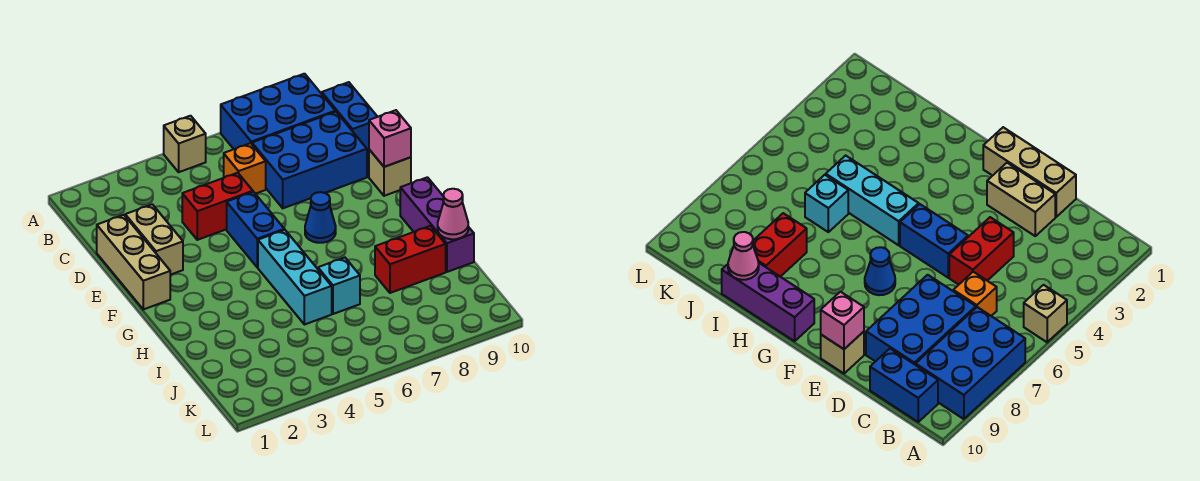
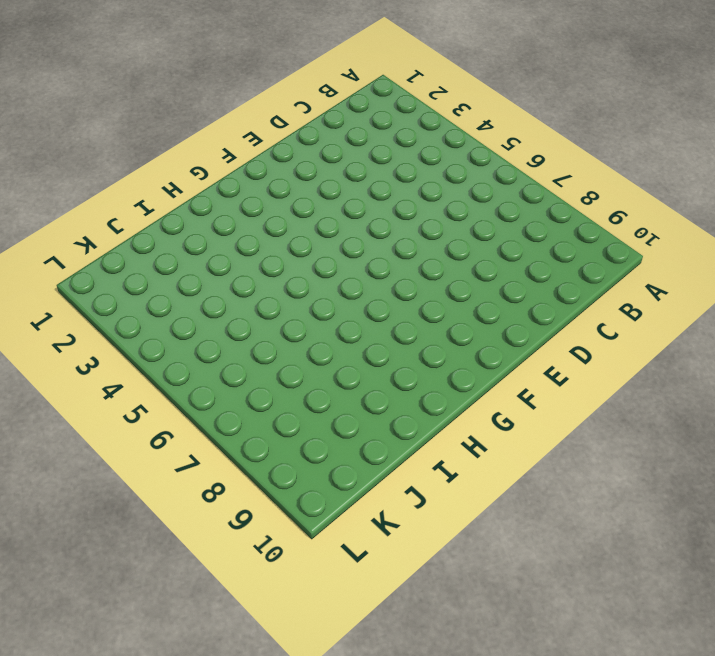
none -> tan 1x1 brick [164,116,206,172]
none -> blue 2x3 brick [221,74,335,149]
none -> blue 1x2 brick [322,82,377,152]

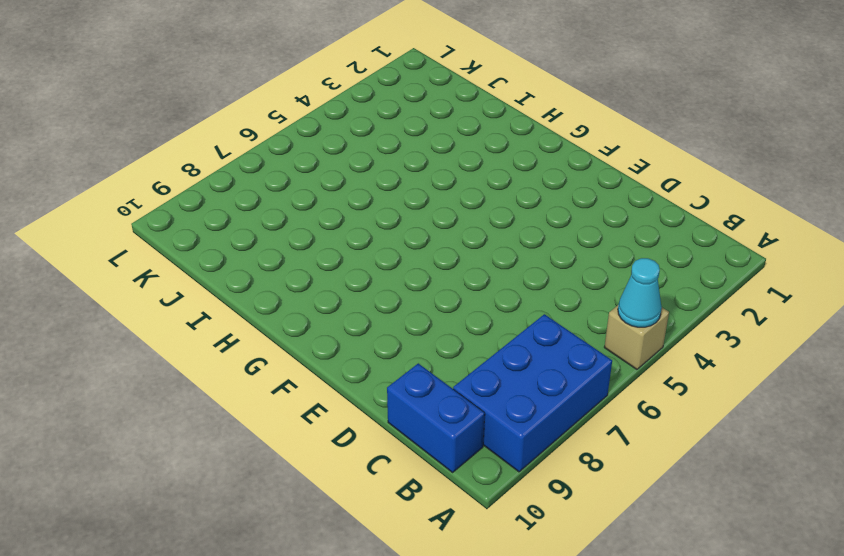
cyan 1x1 cone [618,258,662,327] -> none
none -> orange 1x1 brick [224,143,266,194]
none -> blue 2x3 brick [252,112,367,208]
none -> tan 1x3 brick [97,215,170,309]

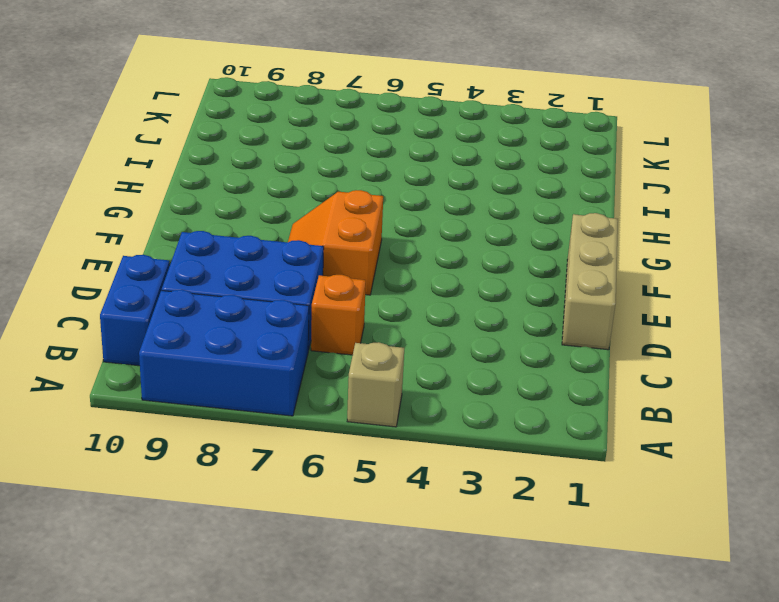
orange 2x2 slope [288,190,383,295] -> blue 1x1 cone [305,192,336,243]
none -> tan 1x2 brick [125,204,183,275]
none -> red 1x2 brick [182,173,253,240]
none -> blue 1x2 brick [227,192,284,267]

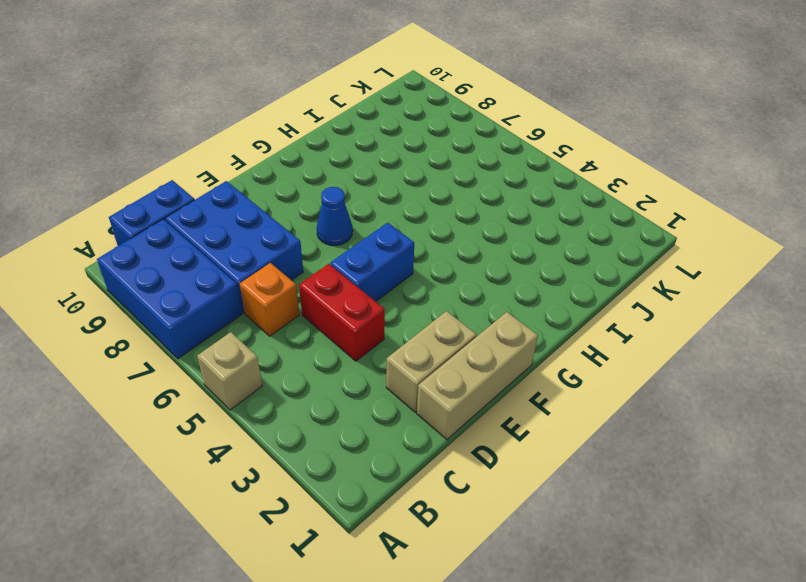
none -> tan 1x1 brick [369,150,411,196]
none -> cyan 1x3 brick [258,230,332,325]
none -> purple 1x3 brick [400,177,474,272]

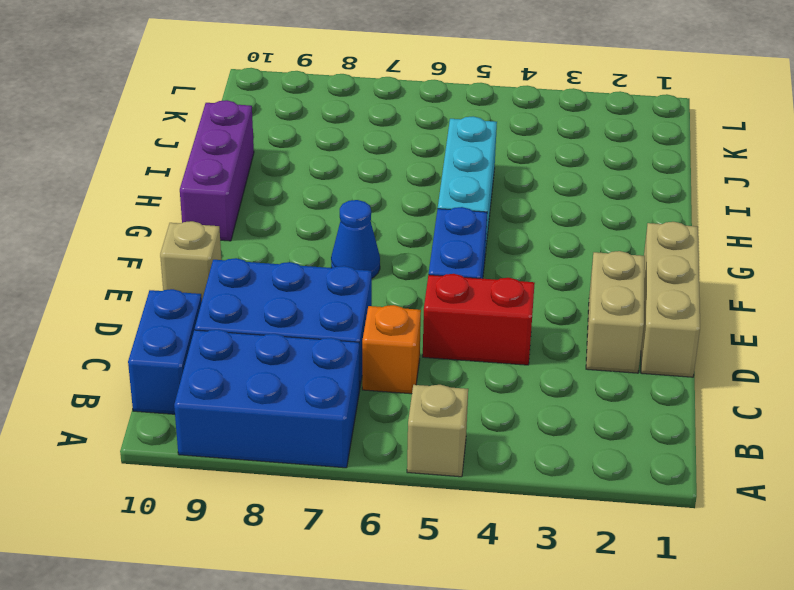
none -> cyan 1x1 brick [318,258,360,314]
none -> red 1x2 brick [375,226,446,293]
none -> pink 1x1 brick [369,110,411,167]

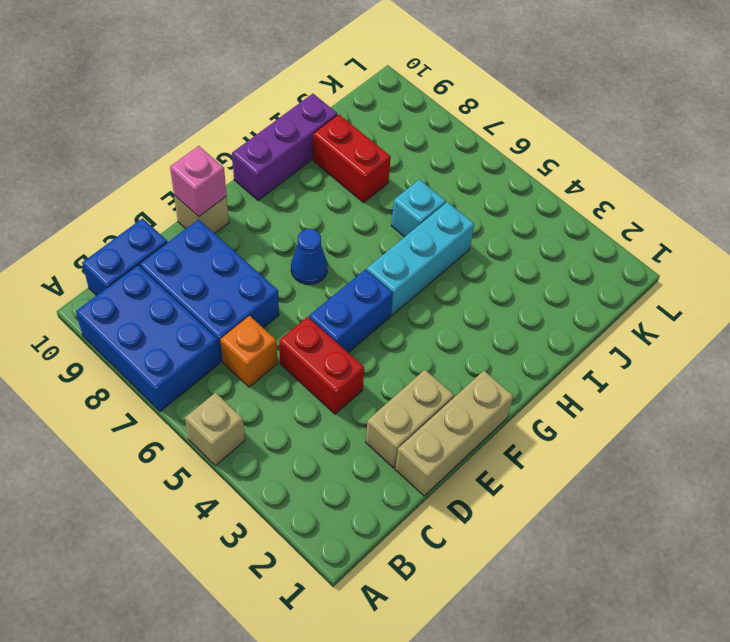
none -> pink 1x1 cone [438,189,468,239]

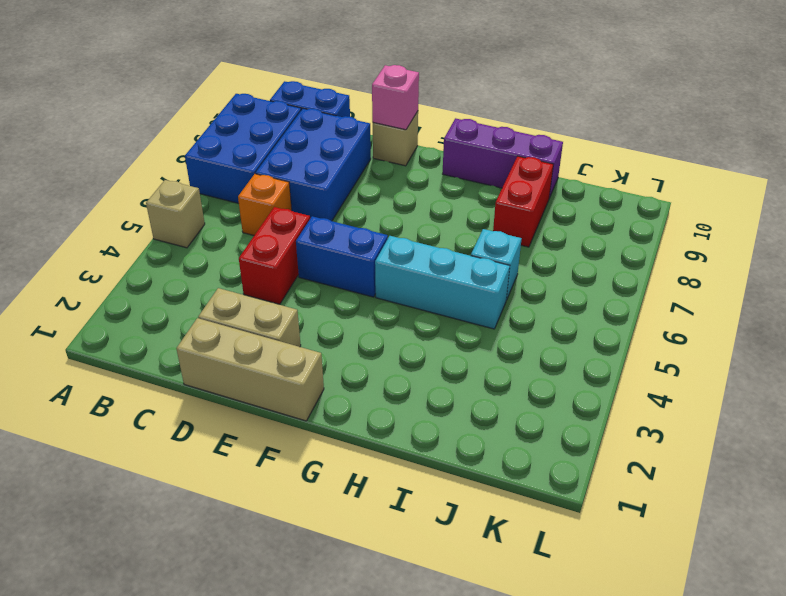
none -> blue 1x1 cone [305,192,336,243]
none -> pink 1x1 cone [438,189,468,239]

